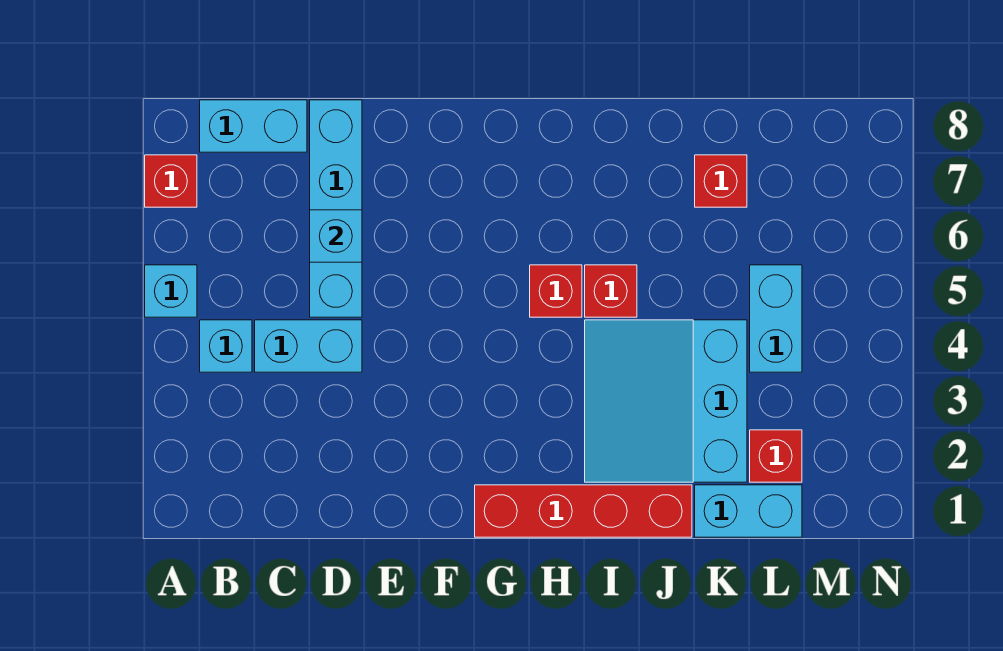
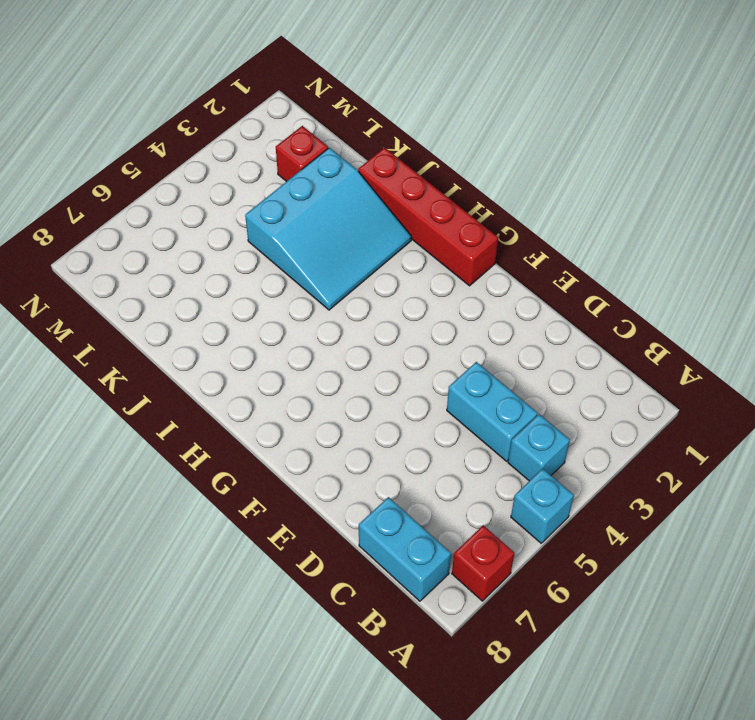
none -> cyan 1x4 brick [310,100,362,317]
none -> red 1x1 brick [530,265,582,317]
none -> red 1x1 brick [585,265,637,317]

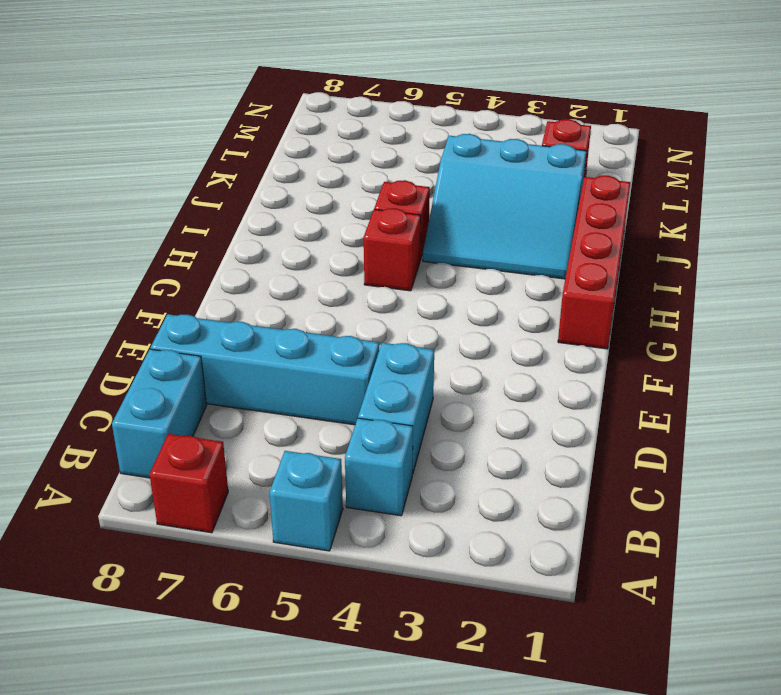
none -> cyan 1x2 brick [695,485,802,537]
none -> red 1x1 brick [695,155,747,207]
none -> cyan 1x2 brick [750,265,802,372]

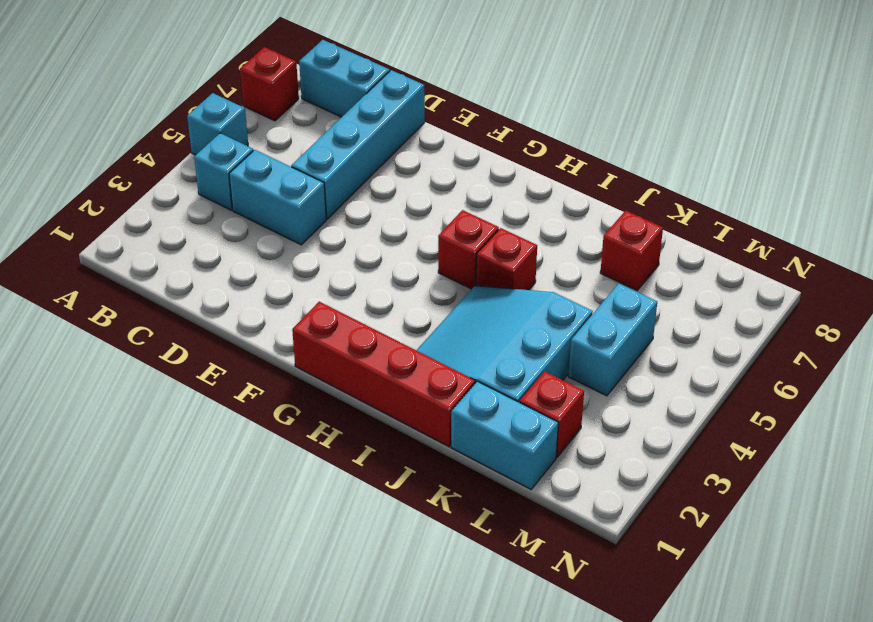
none -> cyan 1x1 brick [310,210,362,262]

